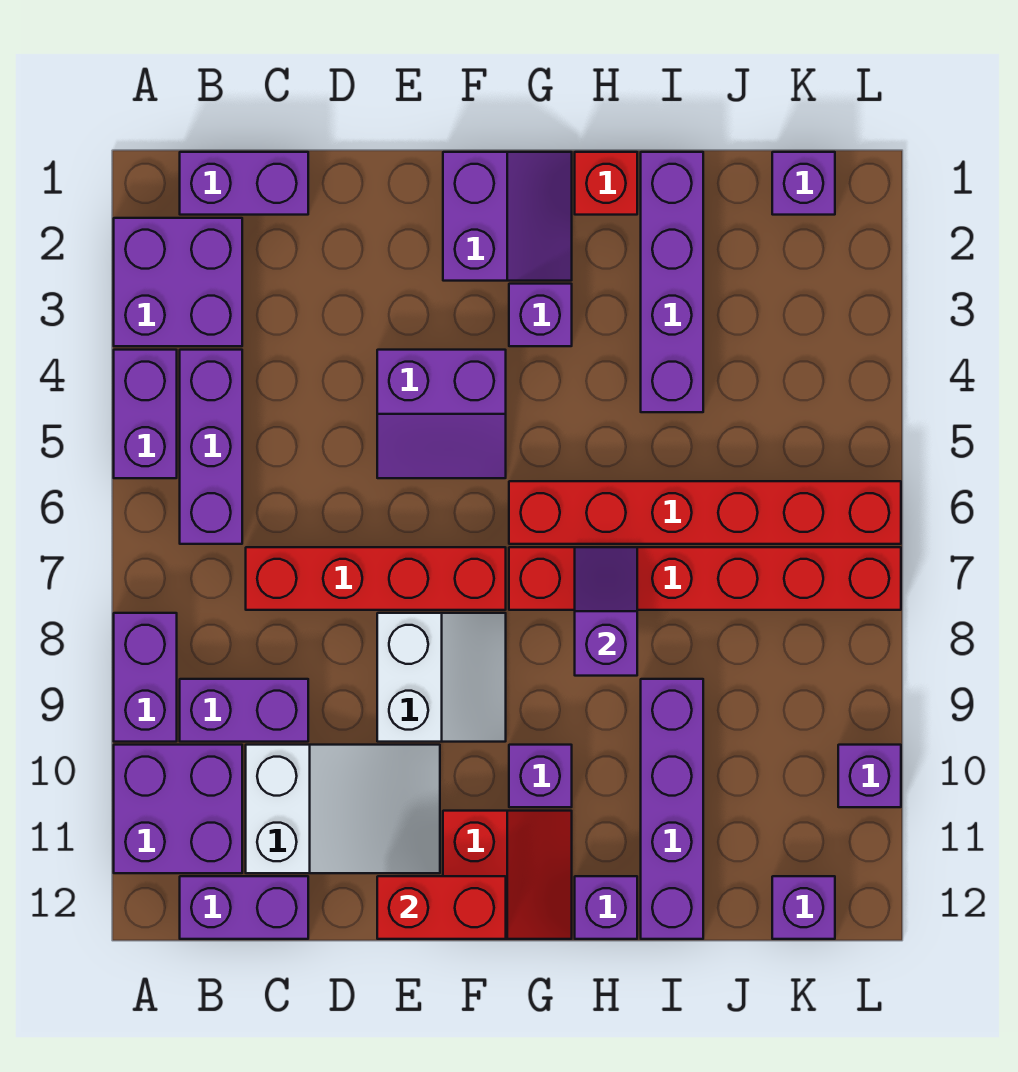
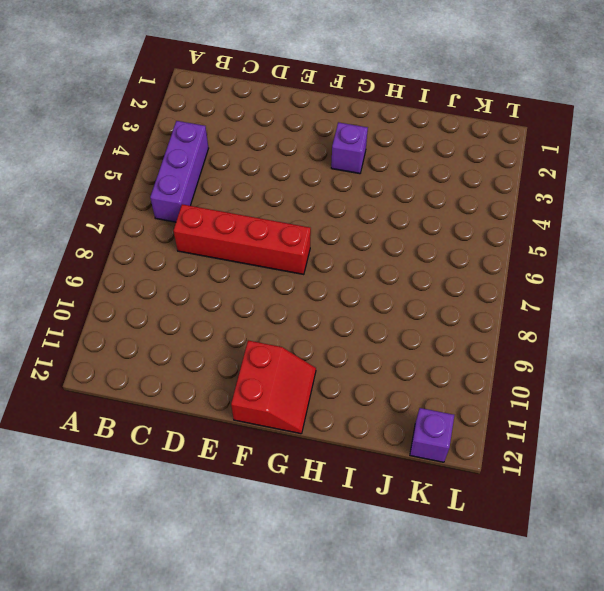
none -> purple 2x2 brick [114,218,242,346]
none -> purple 1x2 brick [114,350,177,478]
none -> purple 1x2 brick [114,613,177,742]

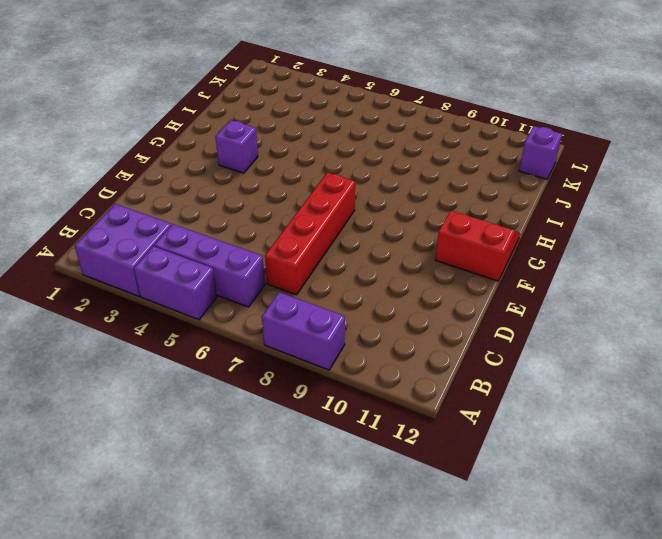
none -> purple 2x2 brick [114,745,242,873]
none -> purple 1x2 brick [180,152,308,215]
none -> purple 1x2 brick [180,679,308,742]

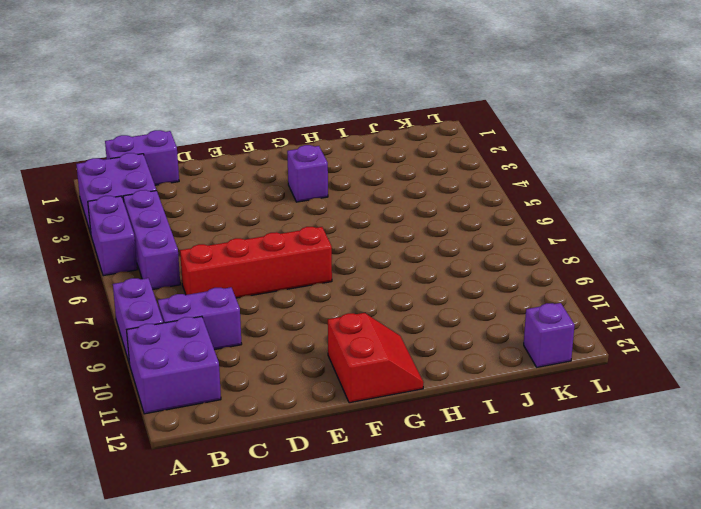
none -> purple 1x2 brick [180,876,308,939]
none -> white 2x3 slope [246,745,440,873]
none -> purple 2x2 slope [377,350,506,478]

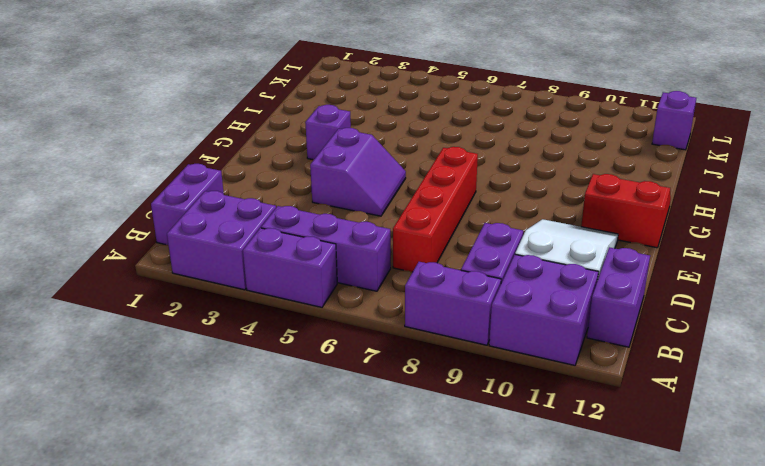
none -> white 2x2 slope [377,613,506,742]
none -> purple 2x2 slope [443,152,572,281]
none -> red 1x6 brick [509,481,901,544]

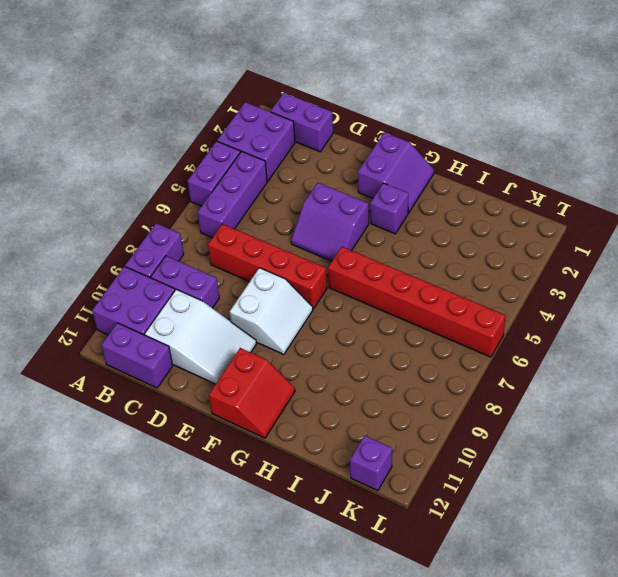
none -> red 1x6 brick [509,547,901,610]
none -> purple 1x1 brick [509,745,572,807]
none -> red 1x1 brick [575,152,637,215]

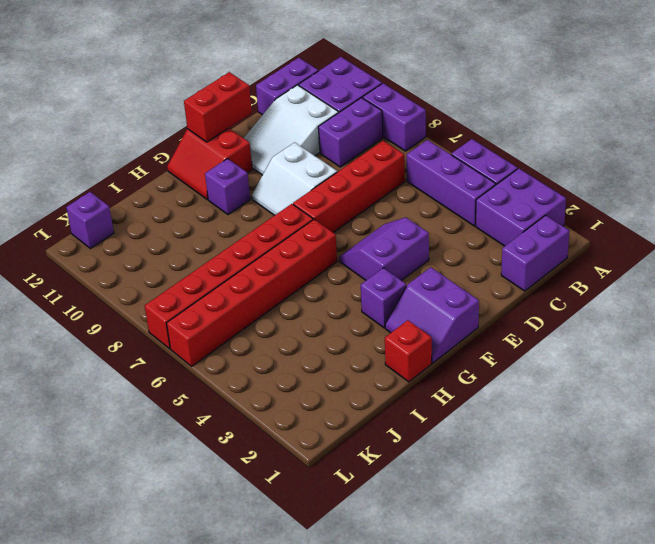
none -> purple 1x1 brick [575,876,637,939]
none -> purple 1x4 brick [641,152,703,412]
none -> purple 1x4 brick [641,679,703,939]

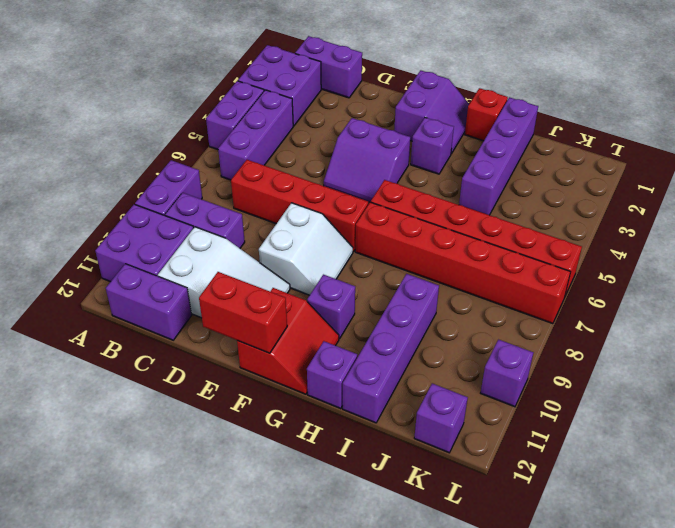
none -> purple 1x1 brick [772,152,835,215]
none -> purple 1x2 slope [575,547,637,676]

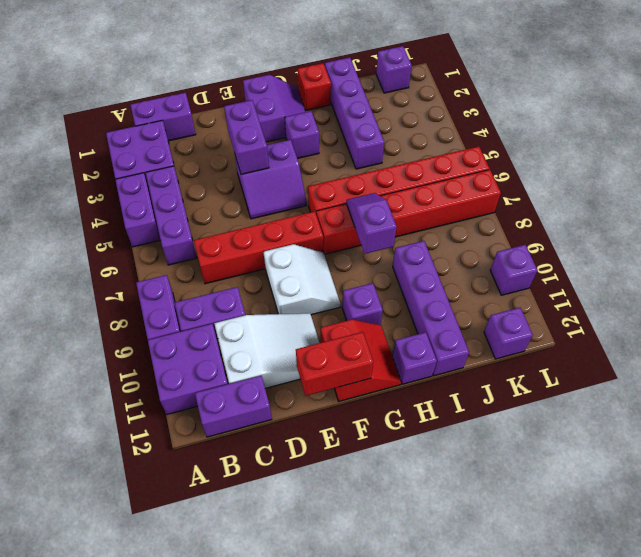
purple 1x2 brick [224,100,269,174] -> none

